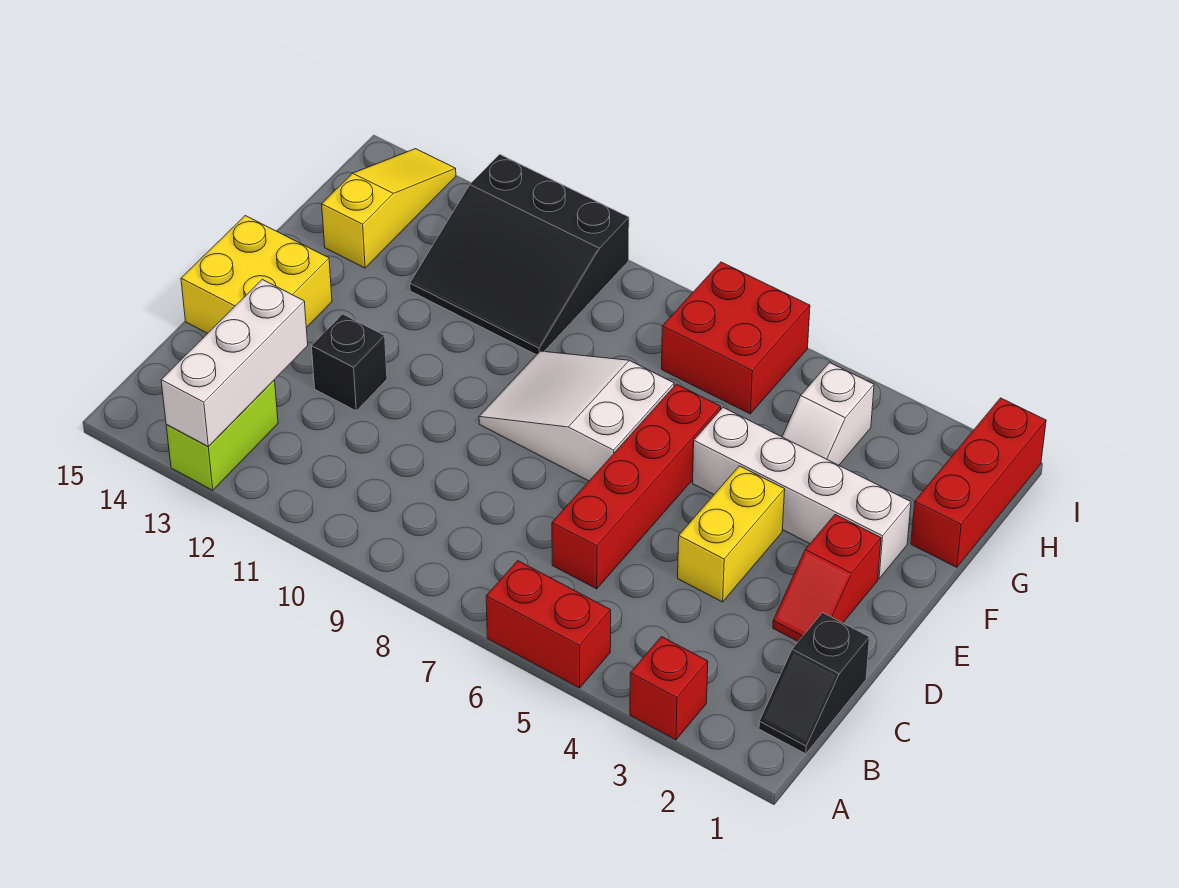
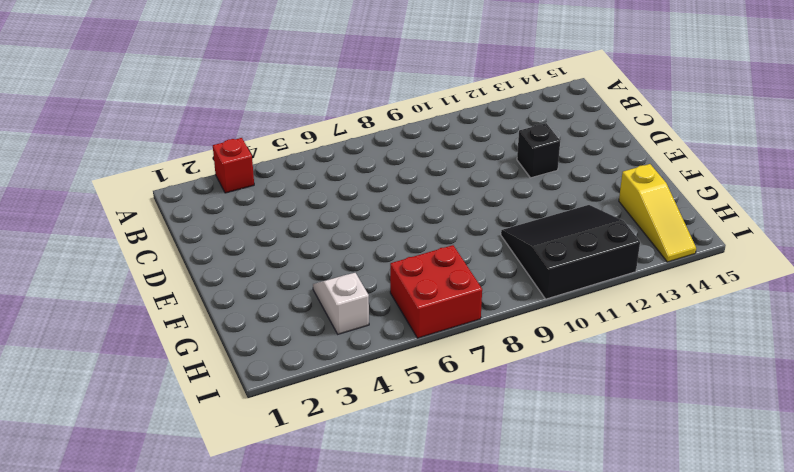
none -> red 1x2 brick [486,561,611,688]
none -> lime 1x2 brick [166,380,278,490]
none -> black 1x2 slope [759,613,869,754]

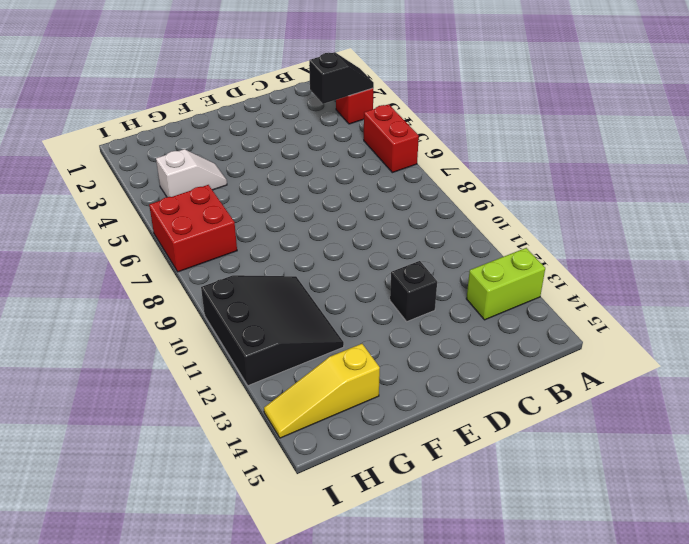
black 1x2 slope [309,52,374,104] -> black 1x2 slope moved to [759,613,869,754]
none -> red 1x4 brick [552,384,721,589]
none -> red 1x2 slope [773,515,881,641]
none -> yellow 1x2 brick [678,466,785,602]

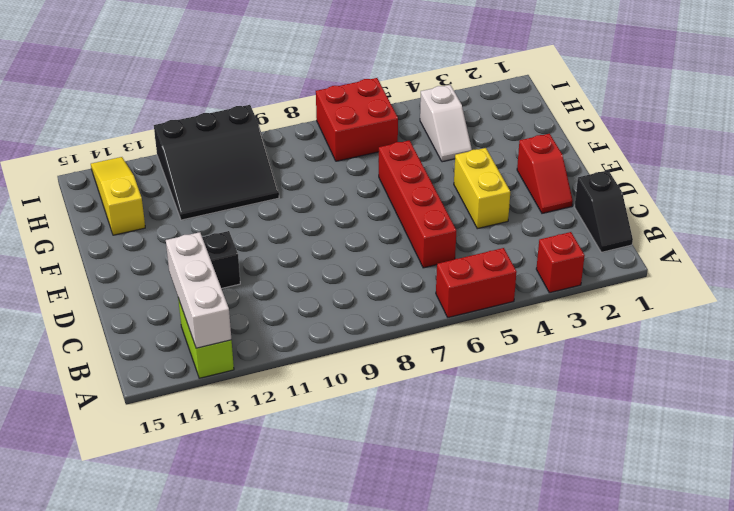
none -> yellow 2x2 brick [181,216,332,333]
none -> white 2x3 slope [479,351,674,481]
none -> white 1x4 brick [693,408,911,579]

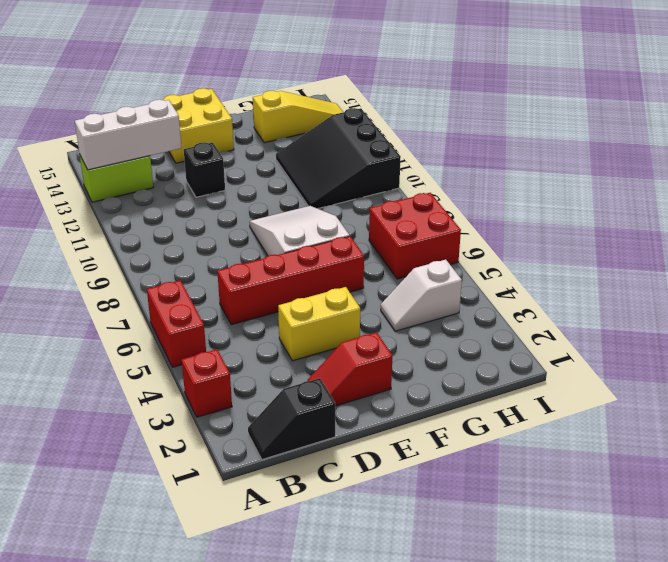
none -> white 1x4 brick [693,408,911,579]
none -> red 1x3 brick [911,398,1046,567]

